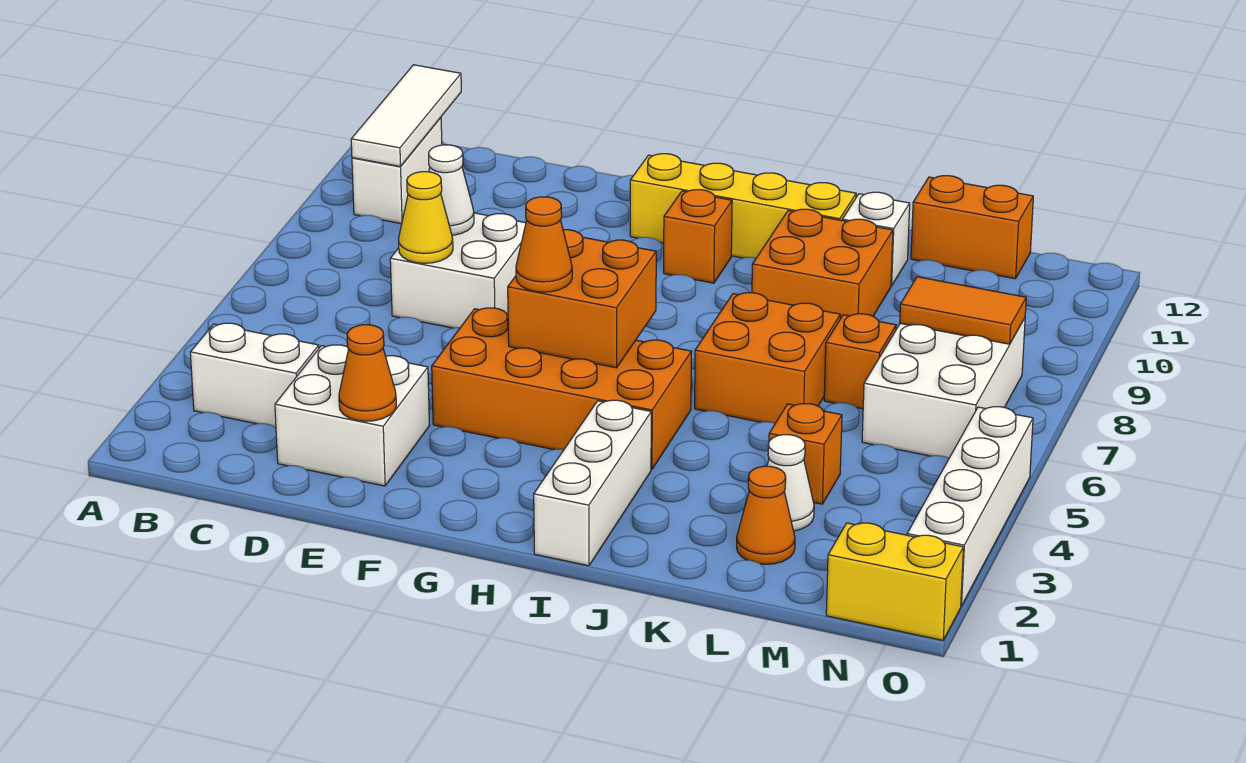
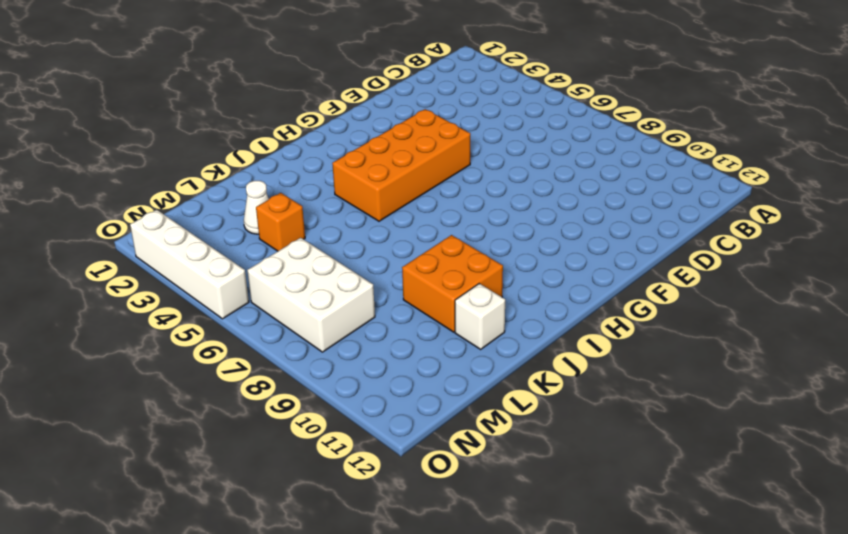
none -> white 1x2 brick [190,323,319,428]
none -> white 1x2 brick [352,117,442,224]
none -> white 2x2 brick [275,345,430,486]

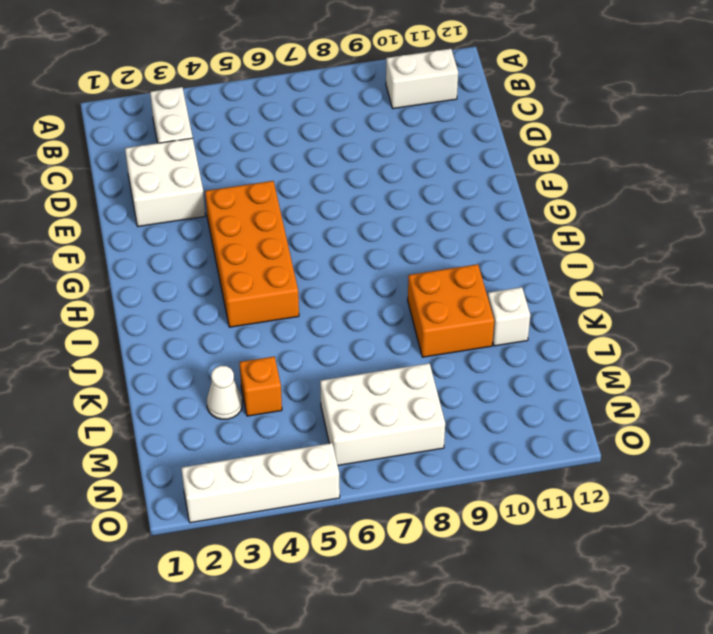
none -> white 2x2 brick [390,213,526,328]
none -> yellow 1x4 brick [630,154,856,258]
none -> orange 1x1 brick [664,190,732,283]

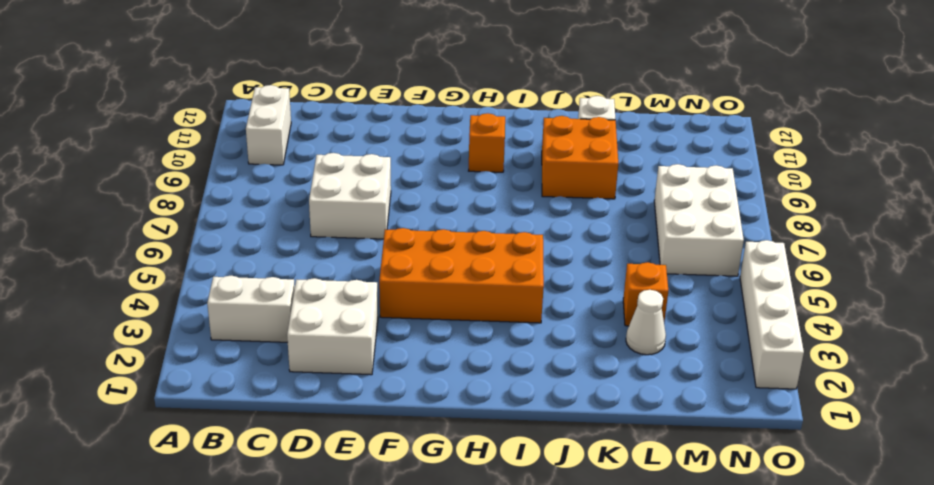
none -> yellow 1x4 brick [630,154,856,258]
none -> white 1x3 brick [534,400,651,566]
none -> orange 2x2 brick [695,293,840,423]

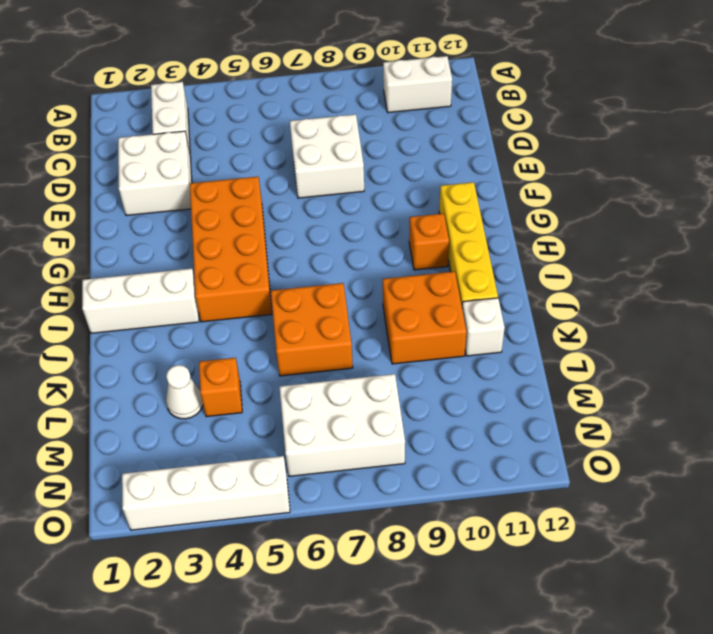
none -> orange 1x1 cone [737,466,795,564]
none -> orange 1x1 brick [824,314,896,409]
none -> orange 1x2 brick [911,176,1033,279]

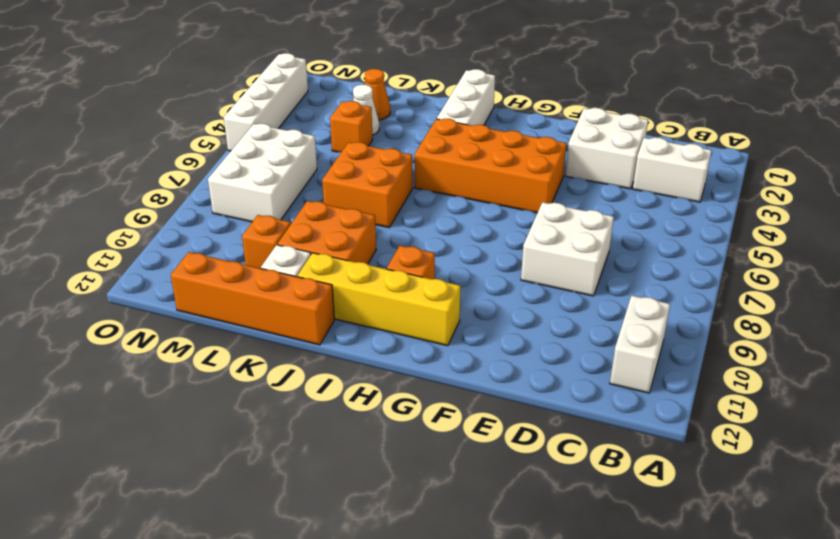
orange 1x4 brick [171,252,334,345] -> orange 1x2 brick [911,176,1033,279]
orange 1x1 brick [242,215,291,268] -> orange 1x1 brick moved to [824,314,896,409]
none -> yellow 1x2 brick [826,523,964,640]
none -> white 1x3 tile [351,65,461,167]
none -> yellow 1x1 cone [399,172,453,263]

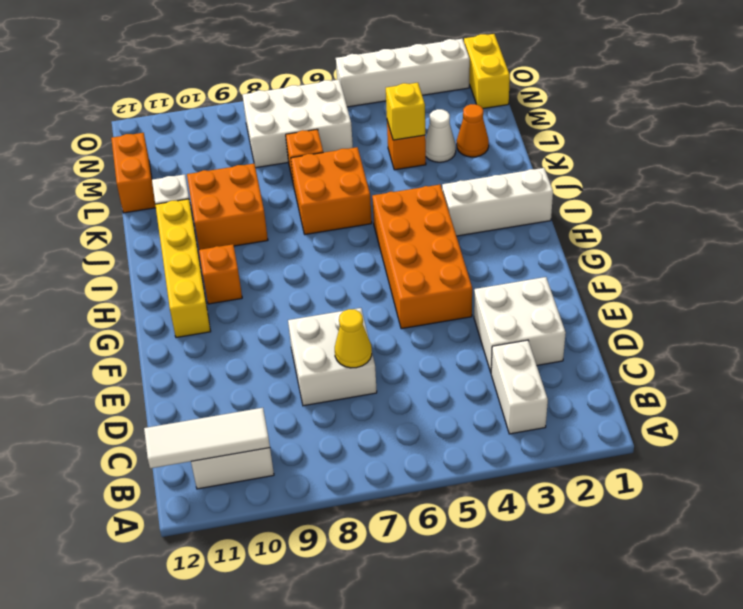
yellow 1x1 brick [386,83,425,140] -> none
none -> white 1x1 cone [429,145,474,235]
none -> orange 1x1 cone [339,325,396,421]
none -> orange 2x2 brick [508,230,656,368]

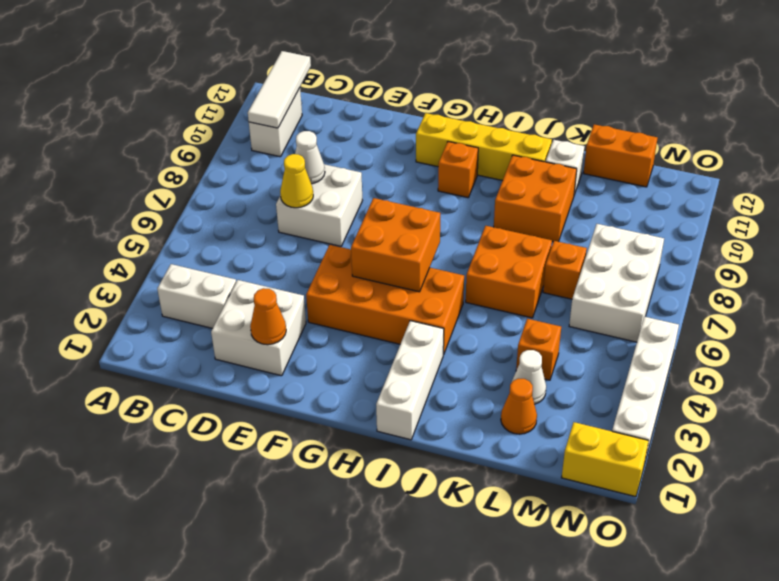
none -> orange 1x2 tile [900,277,1026,344]
none -> orange 1x1 cone [516,197,572,292]

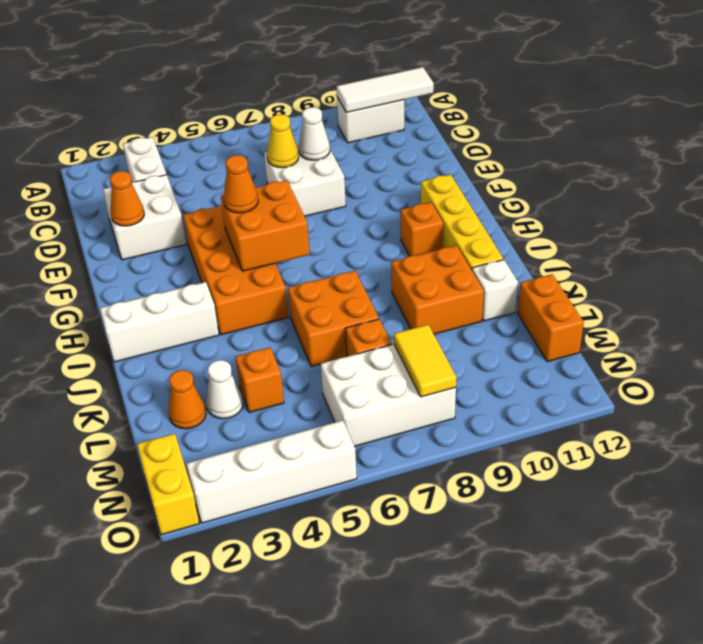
yellow 1x2 tile [394,325,456,397] -> orange 1x2 tile [900,277,1026,344]

